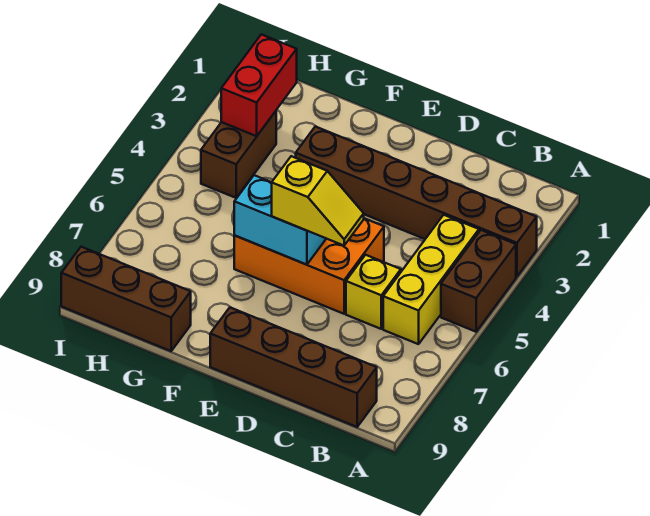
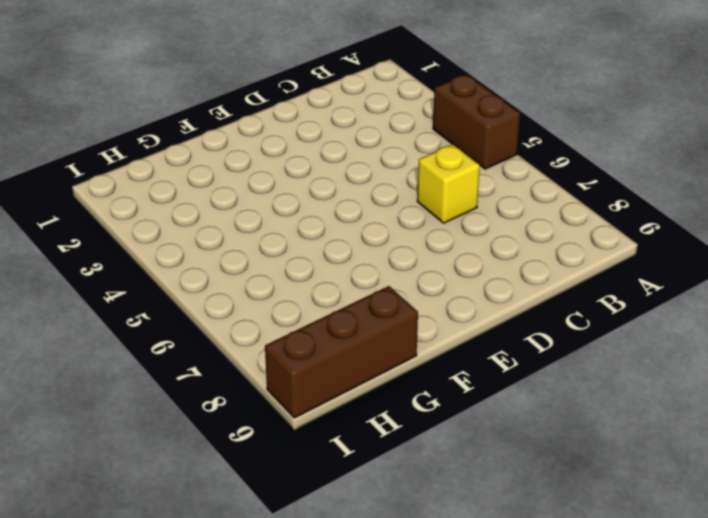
none -> brown 1x6 brick [296,127,537,276]
none -> yellow 1x3 brick [383,215,479,344]

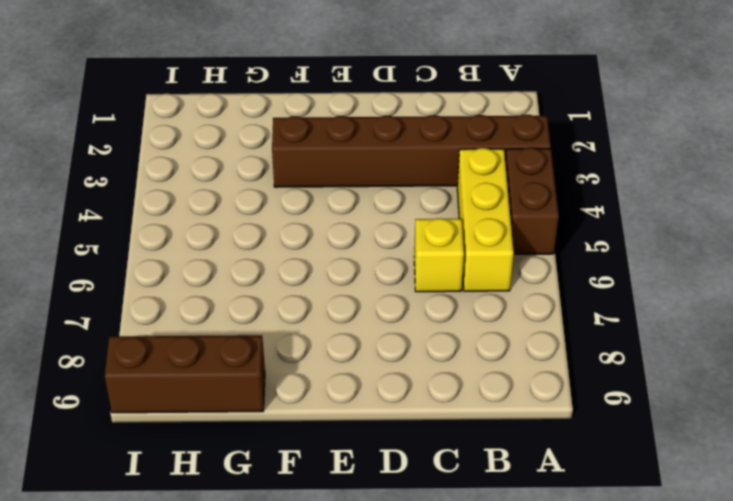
none -> brown 1x4 brick [210,308,377,427]
none -> orange 2x3 brick [234,218,384,314]

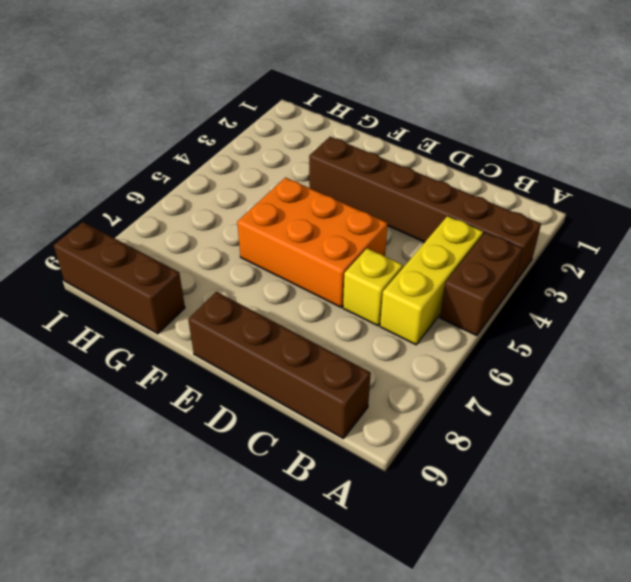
none -> brown 1x2 brick [201,111,276,198]
none -> cyan 1x2 brick [234,175,326,265]

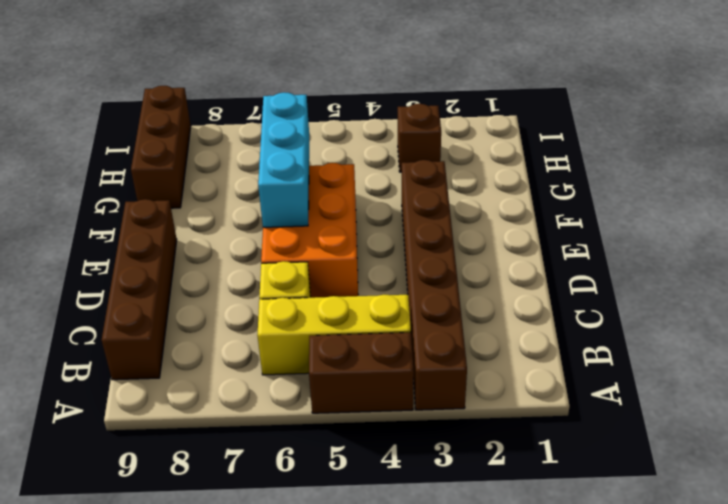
cyan 1x3 brick [258,92,309,227] -> cyan 1x2 brick [234,175,326,265]
brown 1x1 brick [398,104,441,172] -> brown 1x2 brick [201,111,276,198]
none -> red 1x2 brick [221,34,297,136]
none -> yellow 1x2 slope [272,156,364,245]

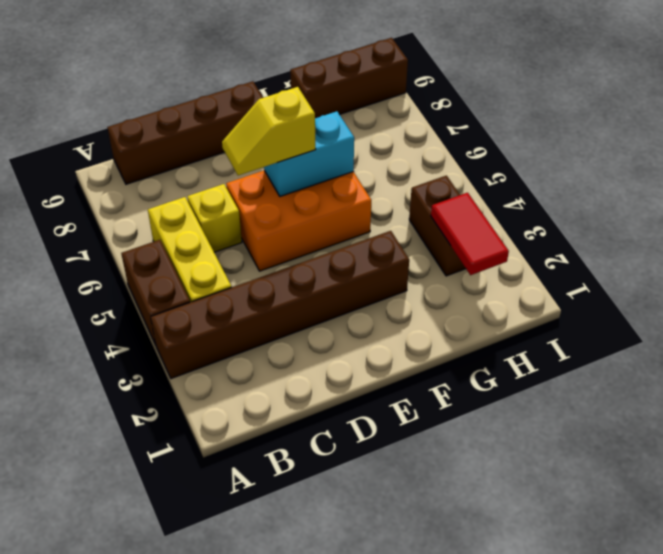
red 1x2 tile [431,193,509,275] -> red 1x2 brick [221,34,297,136]

